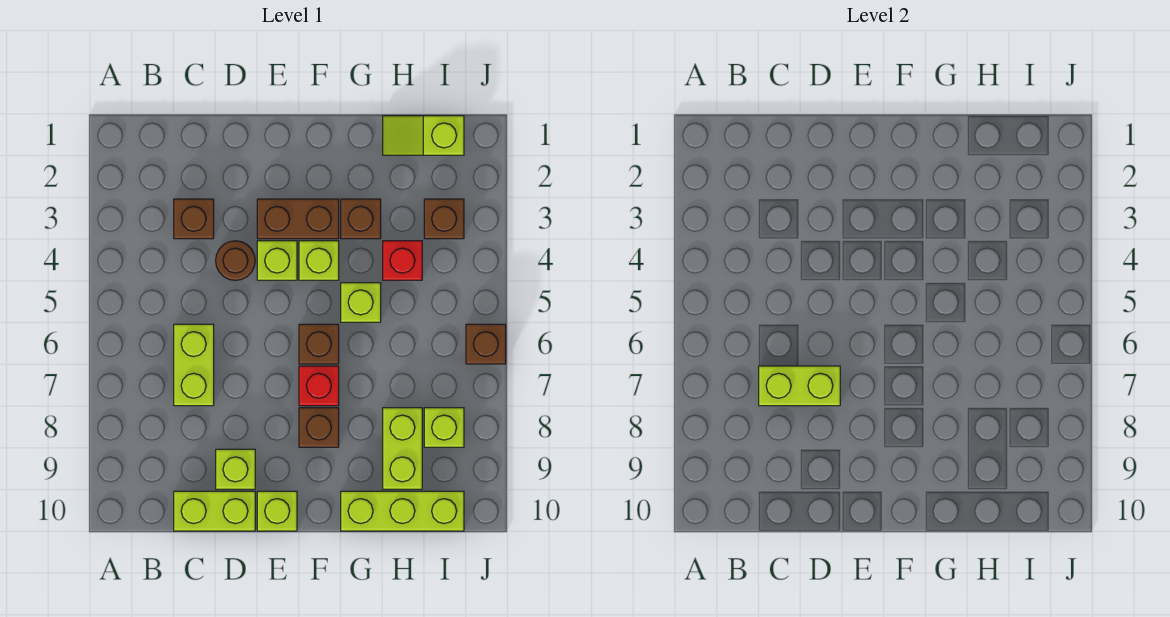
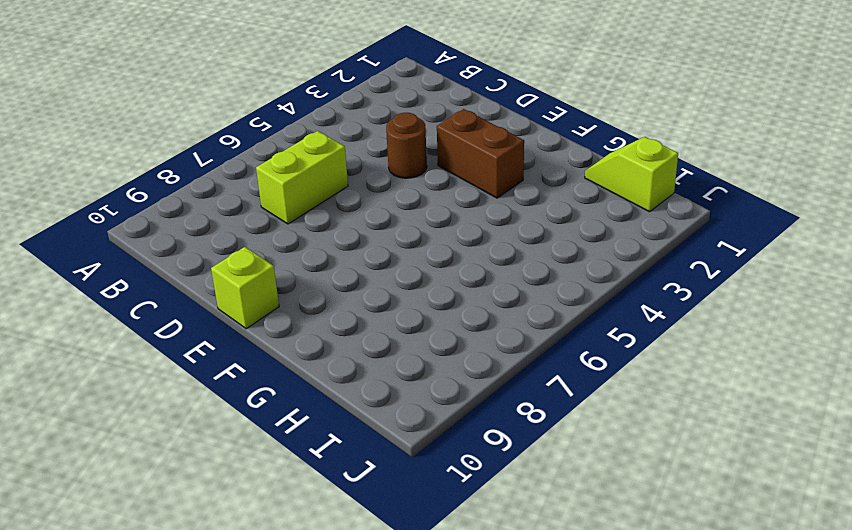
none -> brown 1x1 brick [174,199,214,239]
none -> lime 1x2 brick [174,491,255,531]
none -> lime 1x1 brick [216,449,255,489]

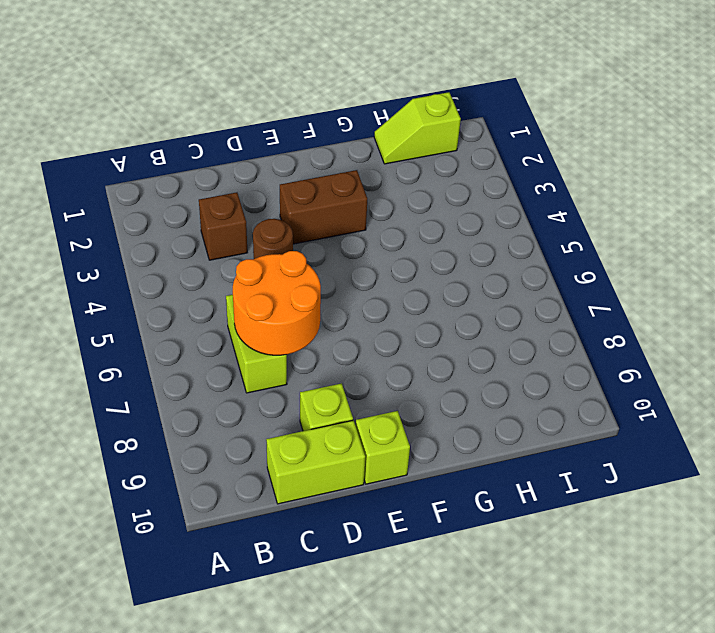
orange 2x2 round brick [232,251,321,355] -> lime 1x2 brick [759,366,840,406]
none -> lime 1x1 brick [257,241,297,280]
none -> lime 1x1 brick [299,241,339,280]
none -> brown 1x1 brick [299,324,339,364]

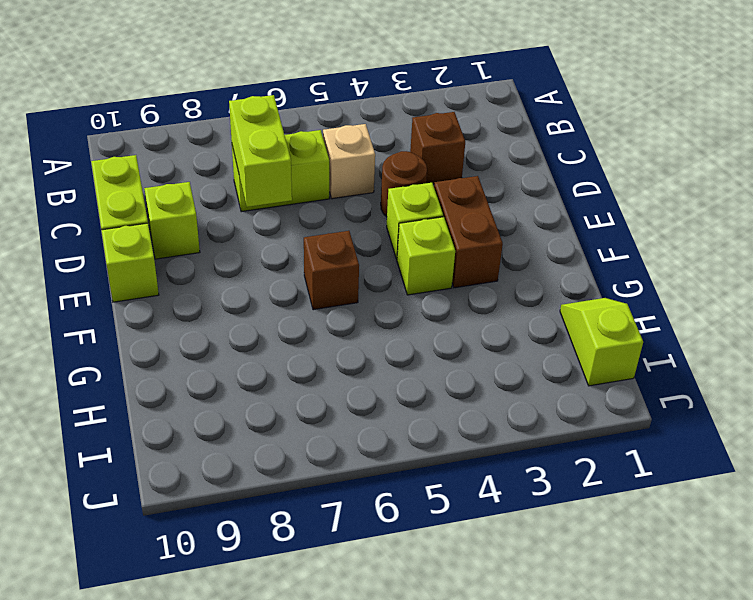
tan 1x1 brick [323,124,375,199] -> none
none -> red 1x1 brick [299,366,339,406]
none -> brown 1x1 brick [299,408,339,447]
none -> brown 1x1 brick [341,199,381,239]

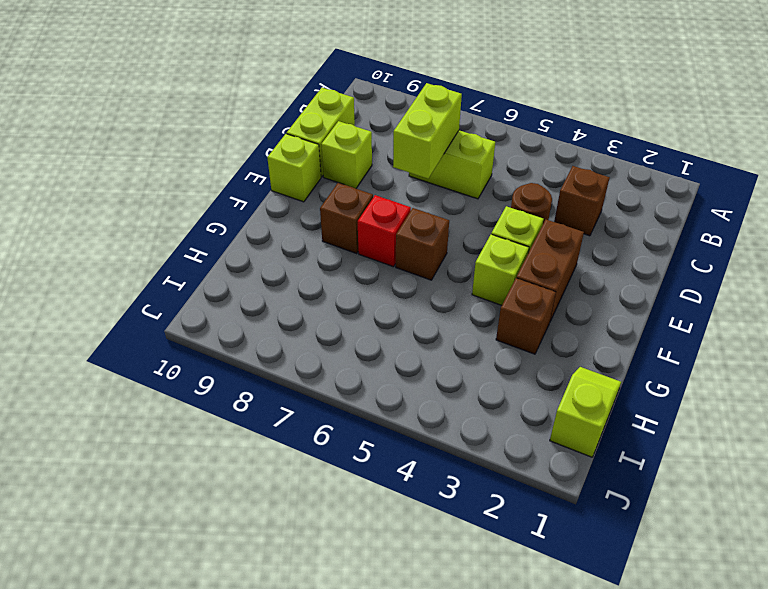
none -> lime 1x1 brick [341,283,381,322]
none -> lime 1x3 brick [341,491,464,531]
none -> red 1x1 brick [383,241,422,280]

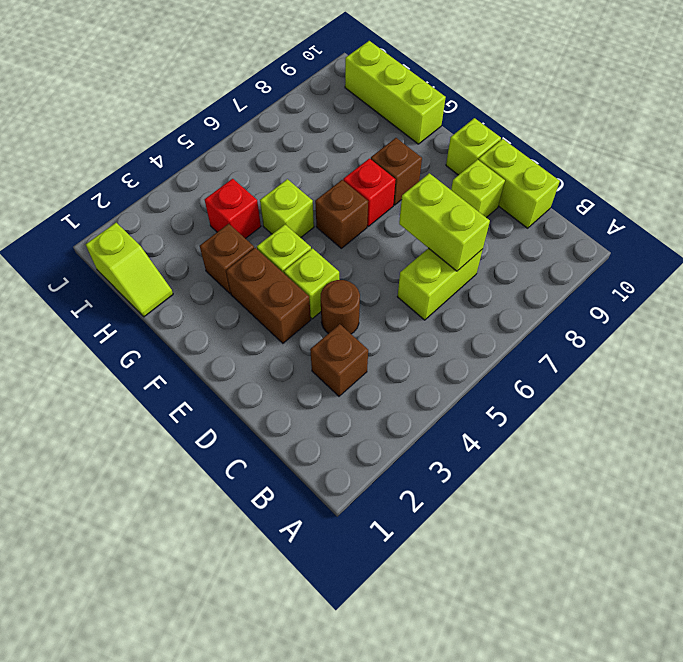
none -> lime 1x2 brick [383,408,422,489]
none -> brown 1x1 brick [424,199,464,239]
none -> lime 1x1 brick [424,408,464,447]

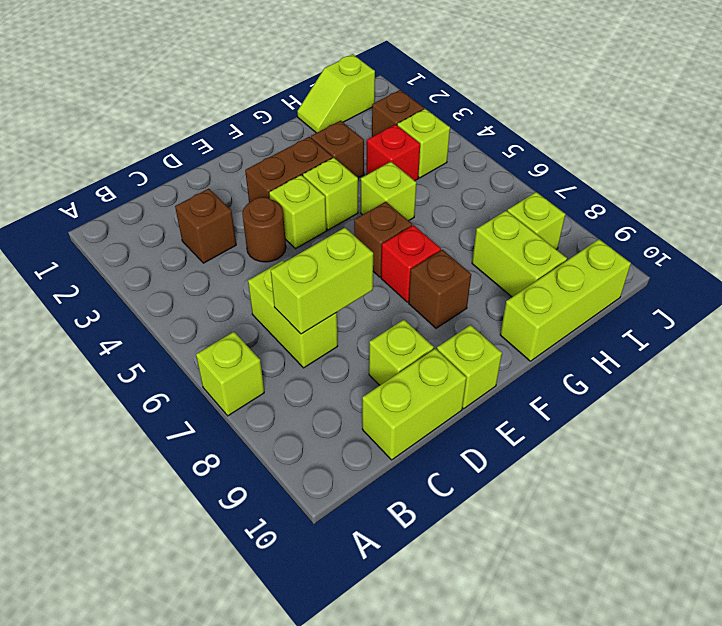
lime 1x1 brick [196,332,264,416] -> none
lime 1x1 brick [397,109,450,178] -> none
none -> brown 1x1 brick [466,324,506,364]

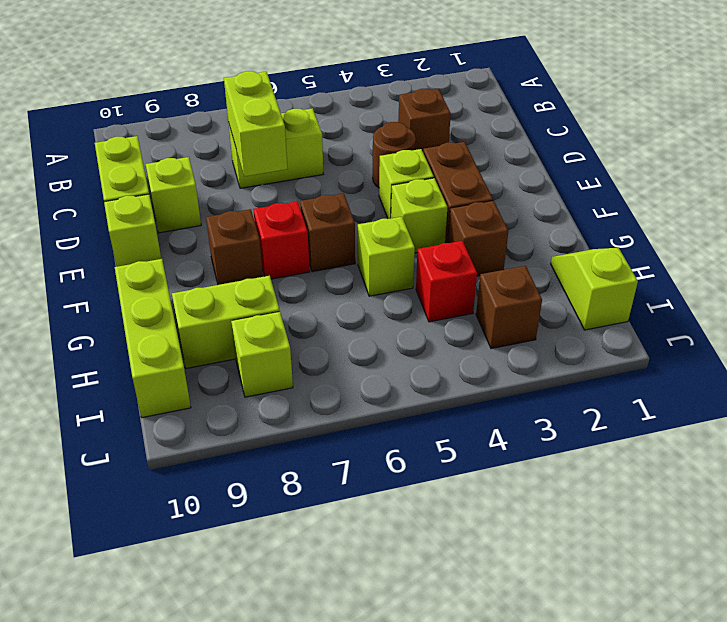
none -> brown 1x1 brick [466,324,506,364]

